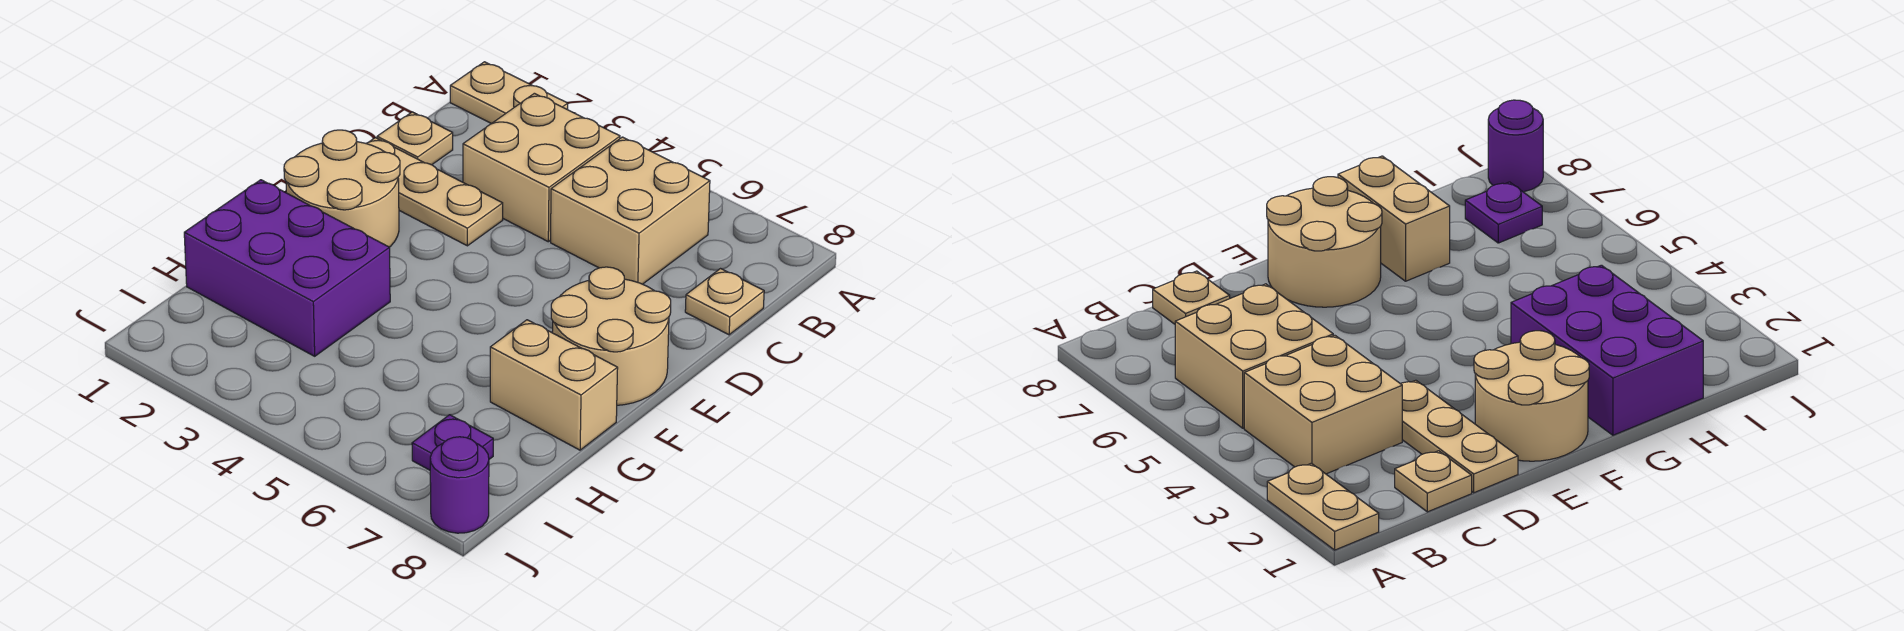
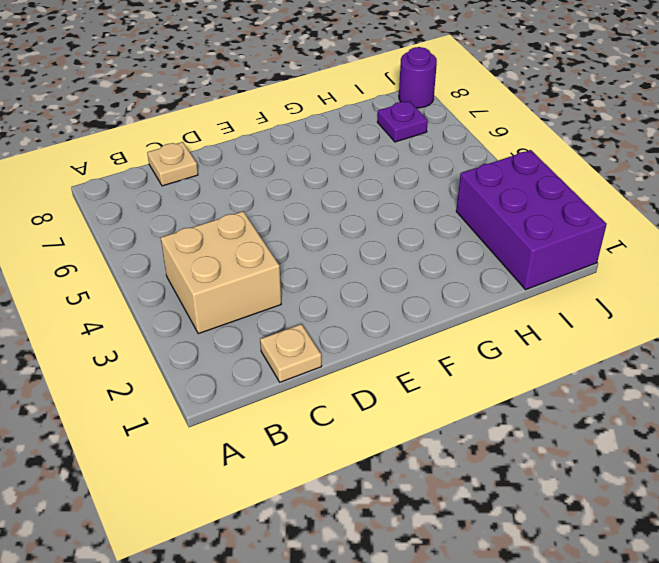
purple 2x3 brick [456,150,607,290] -> purple 2x3 brick moved to [184,180,390,356]
none -> tan 1x2 plate [450,62,568,124]
none -> tan 2x2 brick [551,137,710,284]
none -> tan 1x3 plate [366,138,503,246]

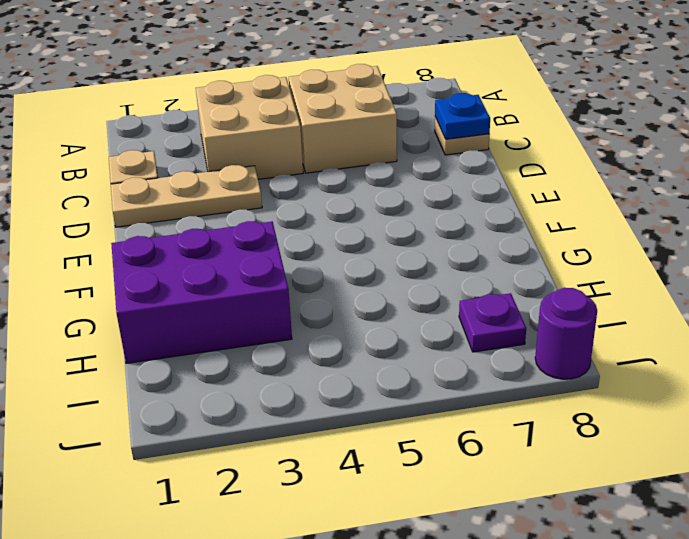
blue 1x1 plate [435,93,490,139] -> none
none -> tan 1x2 plate [450,62,568,124]
none -> tan 2x2 round brick [284,130,400,247]
none -> tan 2x2 round brick [551,267,671,405]

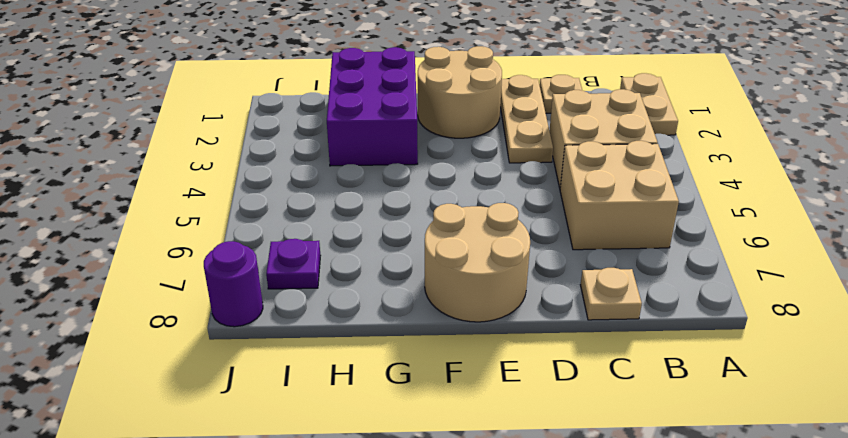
none -> tan 1x2 brick [490,320,618,450]

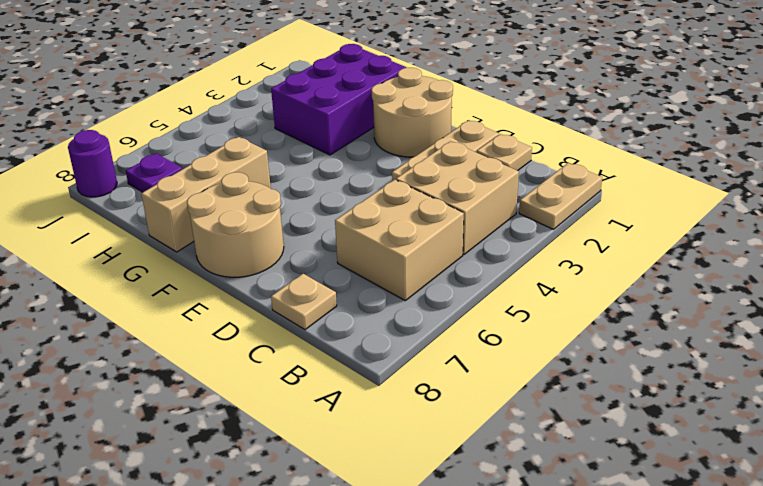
tan 1x3 brick [141,137,271,252] -> tan 1x2 brick [490,320,618,450]

